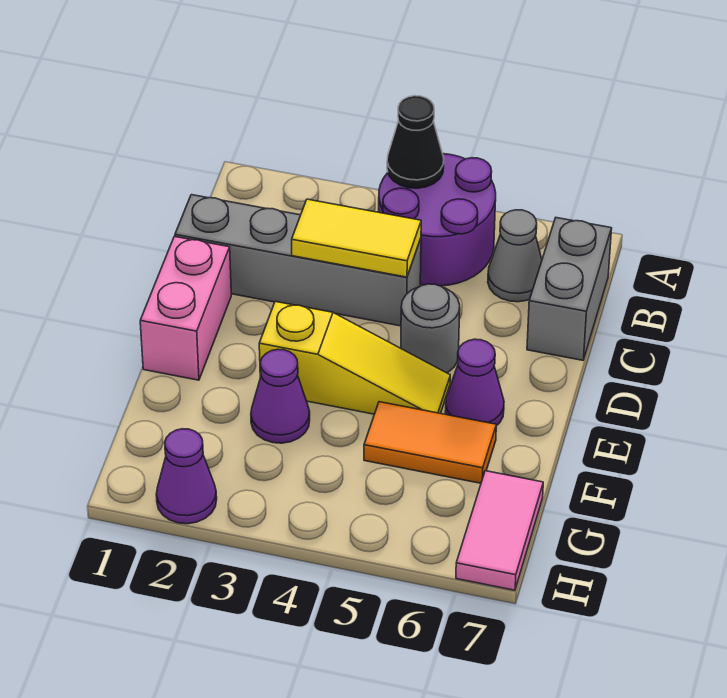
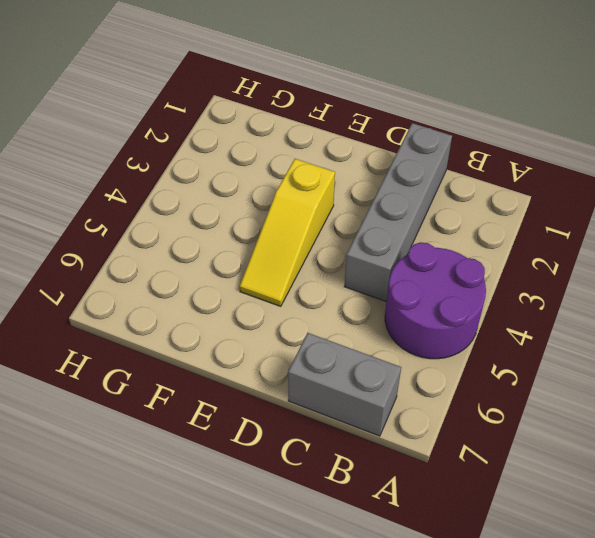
none -> grey 1x1 cone [488,210,542,302]
none -> pink 1x2 brick [140,236,231,380]
none -> grey 1x1 round brick [401,284,460,373]

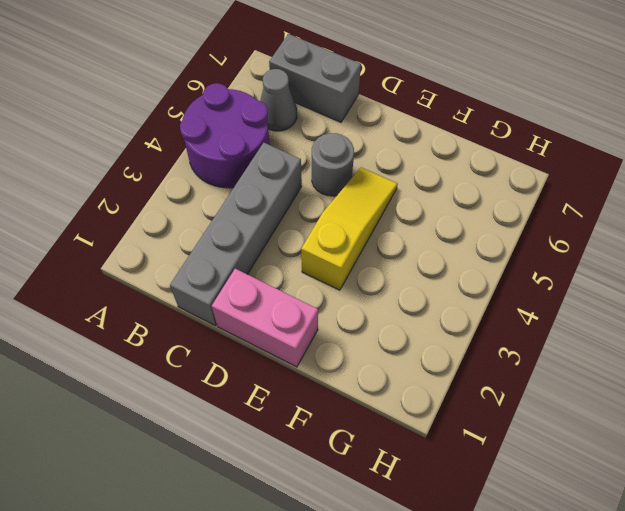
none -> purple 1x1 cone [445,339,504,426]
none -> purple 1x1 cone [251,349,310,443]
none -> orange 1x2 tile [364,402,496,483]

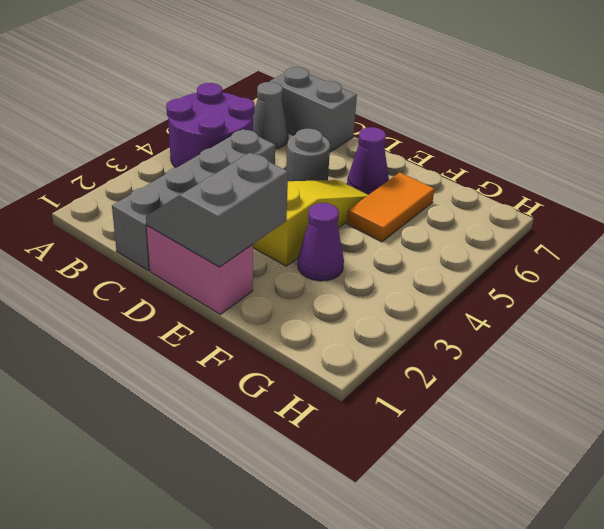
grey 2x2 slope [146,153,288,267] -> none
none -> pink 1x2 tile [456,471,543,590]
none -> purple 1x1 cone [156,429,217,524]
none -> black 1x1 cone [387,96,444,188]

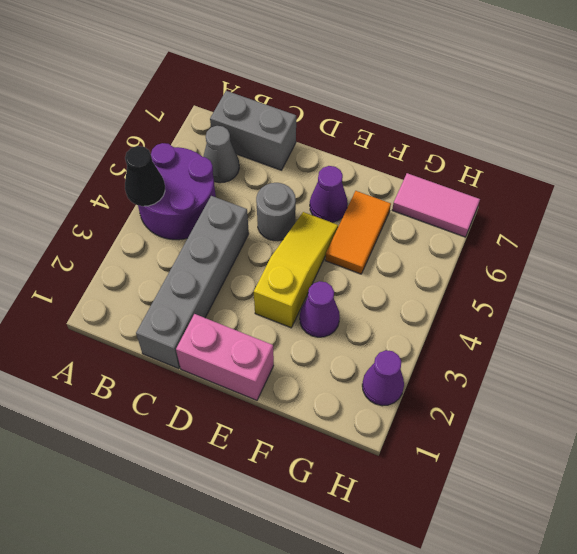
none -> yellow 1x2 tile [292,199,421,277]

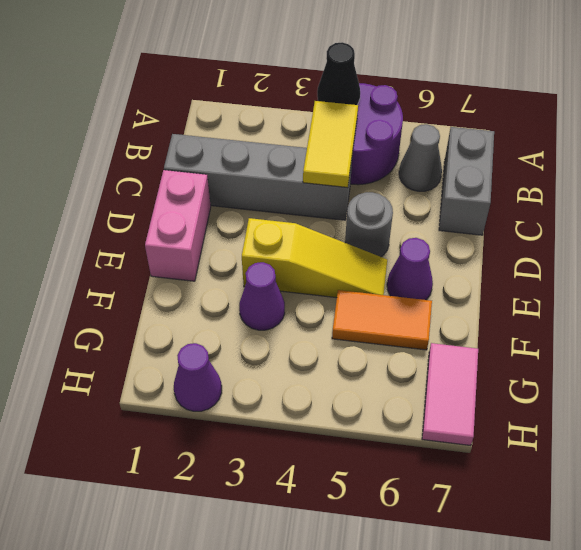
yellow 1x2 tile [303,101,358,188] -> yellow 1x2 tile turned to [292,199,421,277]

